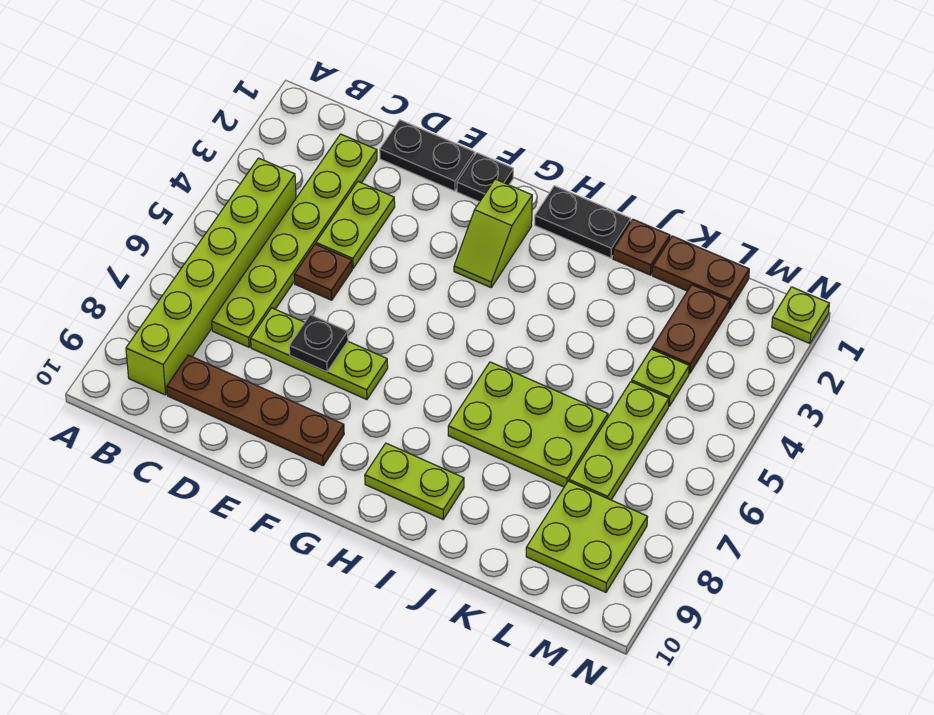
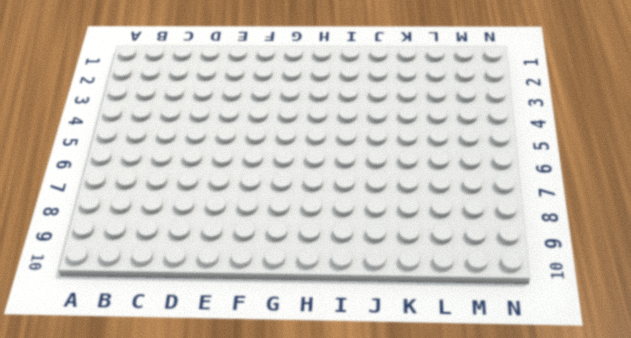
none -> lime 1x6 brick [126,158,296,395]
none -> lime 1x6 plate [212,134,377,347]
none -> brown 1x4 plate [167,355,344,465]

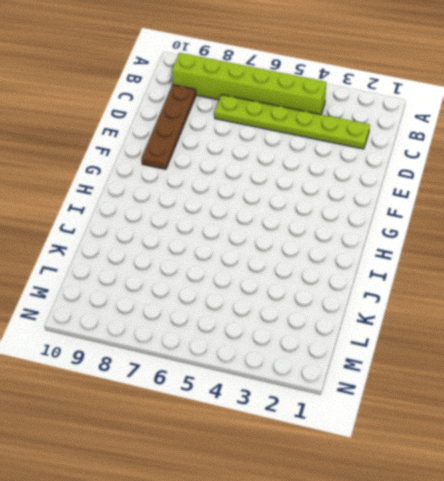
none -> black 1x2 plate [380,120,475,191]
none -> lime 1x2 plate [316,182,395,268]
none -> brown 1x1 plate [294,244,352,300]

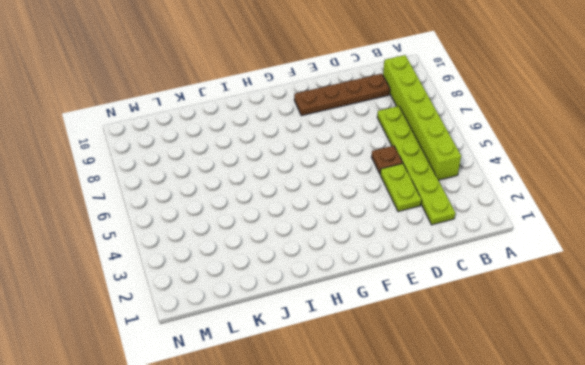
none -> black 1x2 plate [380,120,475,191]
none -> lime 1x3 plate [251,308,388,400]
none -> black 1x1 plate [457,153,513,202]

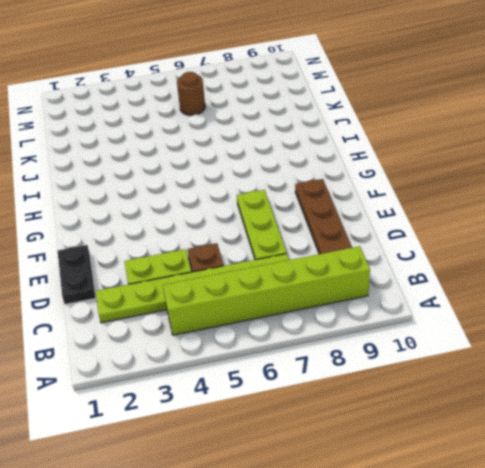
brown 1x1 round brick [177,72,205,115] -> lime 1x3 plate [569,382,669,500]
none -> black 1x1 plate [457,153,513,202]
none -> lime 1x2 slope [454,179,532,287]
none -> black 1x2 plate [535,186,631,258]

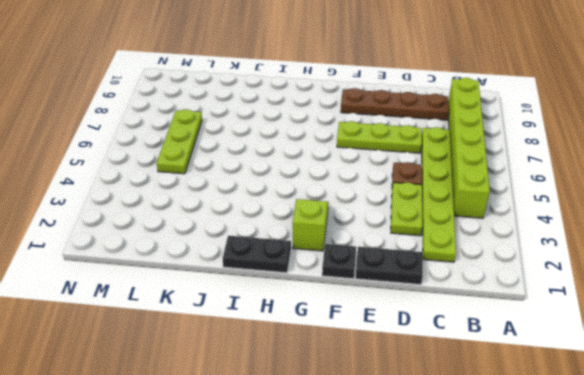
none -> lime 1x2 plate [365,443,464,519]
none -> lime 2x3 plate [448,362,608,487]
none -> brown 1x1 plate [613,219,670,275]

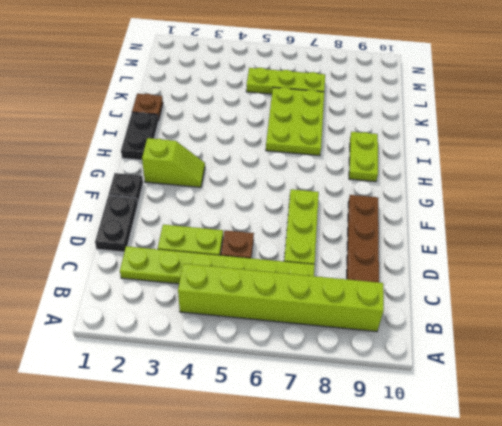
none -> brown 1x2 plate [652,236,749,309]
none -> brown 1x2 plate [652,285,730,374]
none -> lime 1x1 plate [632,349,689,406]

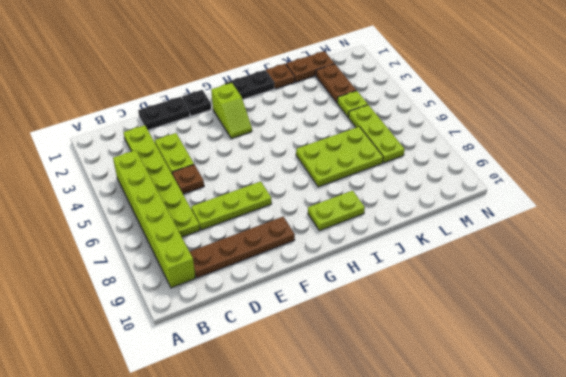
none -> lime 2x2 plate [526,481,648,592]
none -> lime 1x1 plate [772,287,829,344]
none -> black 1x1 plate [289,315,348,372]

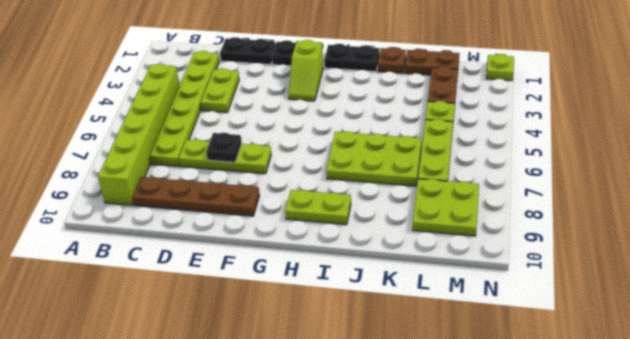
none -> brown 1x1 plate [294,244,352,300]

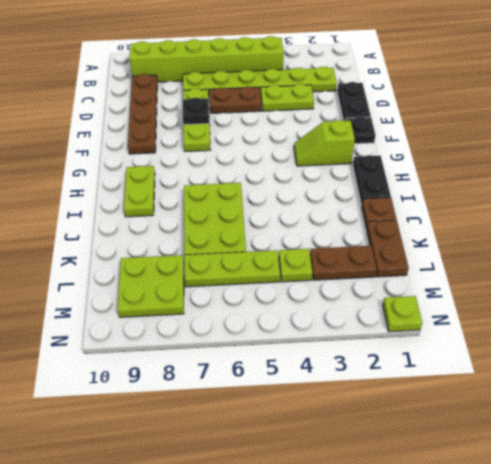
brown 1x2 plate [209,86,261,113] -> brown 1x1 plate [294,244,352,300]

